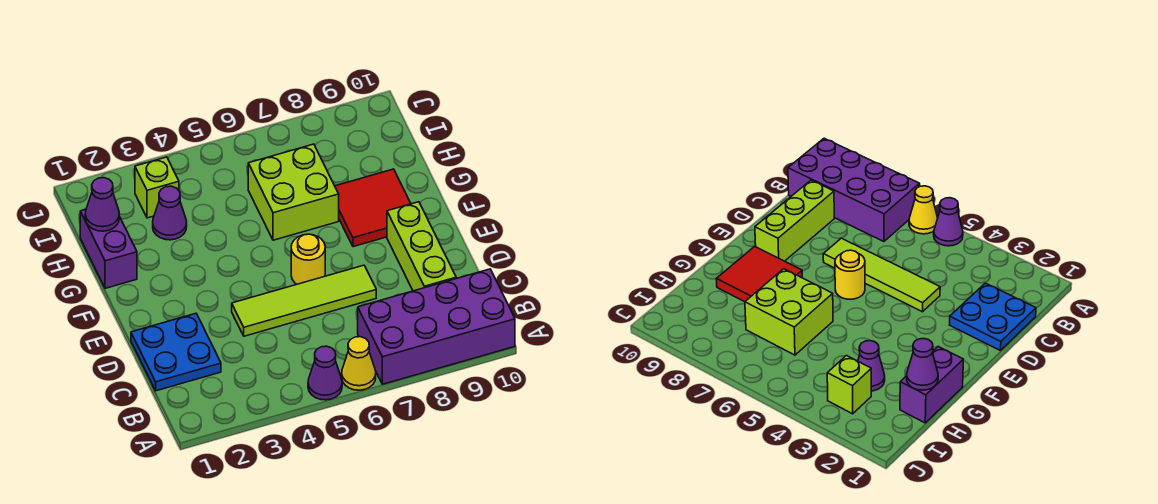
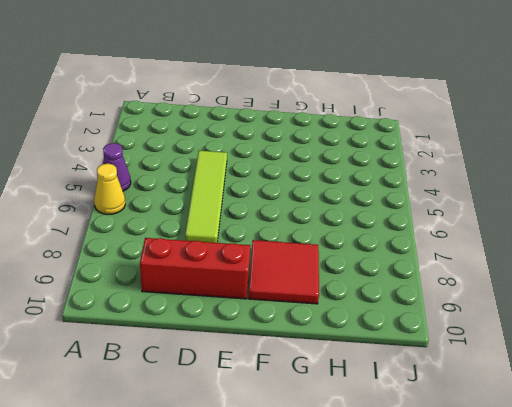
red 1x3 brick [140,238,250,299] -> lime 1x3 brick [387,202,456,291]
none -> purple 2x4 brick [358,269,515,384]
none -> blue 2x2 plate [131,313,221,391]
none -> yellow 1x1 round brick [291,234,325,284]

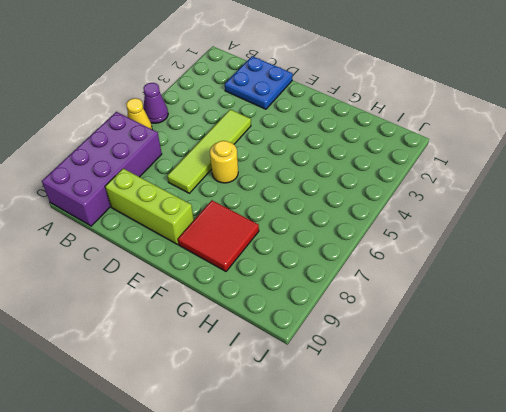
none -> purple 1x2 brick [80,209,137,288]
none -> lime 2x2 brick [248,144,339,240]
none -> purple 1x1 cone [153,186,187,240]

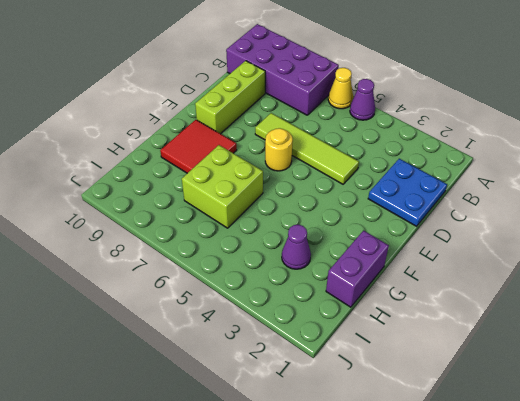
none -> lime 1x1 brick [135,157,179,218]
none -> purple 1x1 cone [85,178,119,231]

